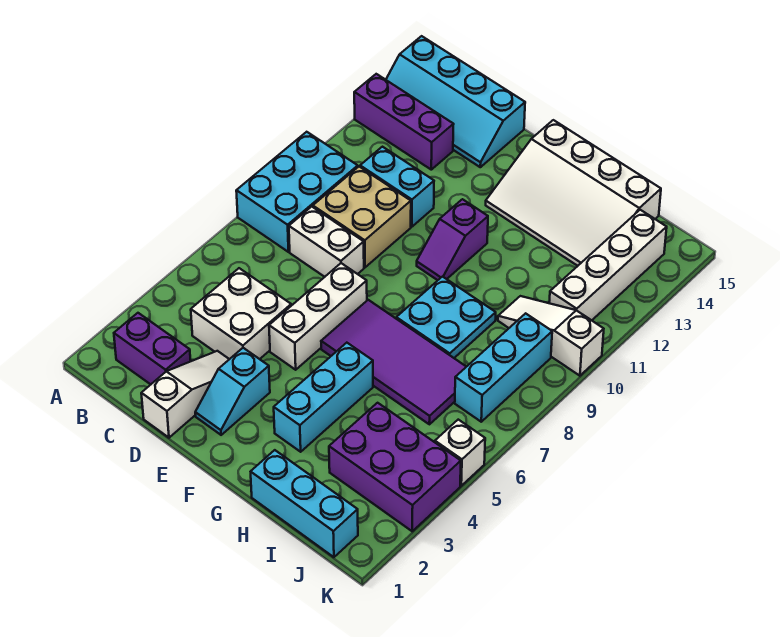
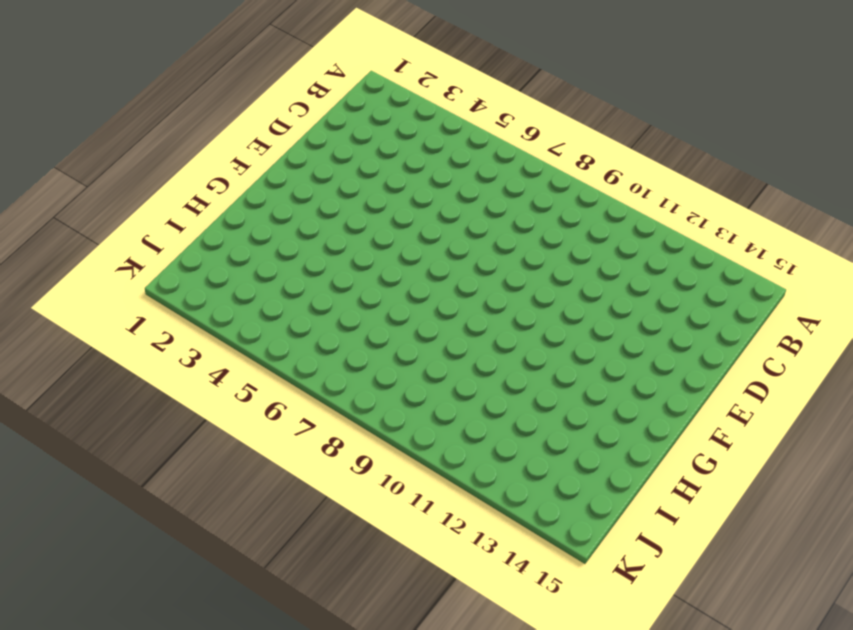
none -> cyan 2x3 brick [236,132,358,252]
none -> purple 1x3 brick [354,74,454,170]
none -> cyan 2x4 slope [386,36,525,167]

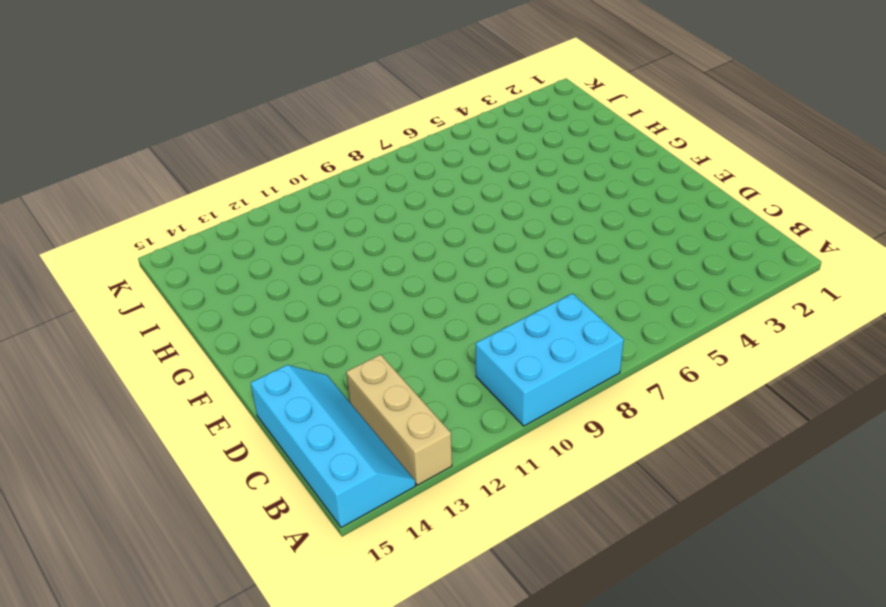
tan 1x3 brick [346,355,452,485] -> purple 1x3 brick [354,74,454,170]
none -> purple 1x2 brick [114,313,191,384]
none -> white 2x2 brick [191,268,291,359]
none -> white 1x2 brick [289,207,364,277]

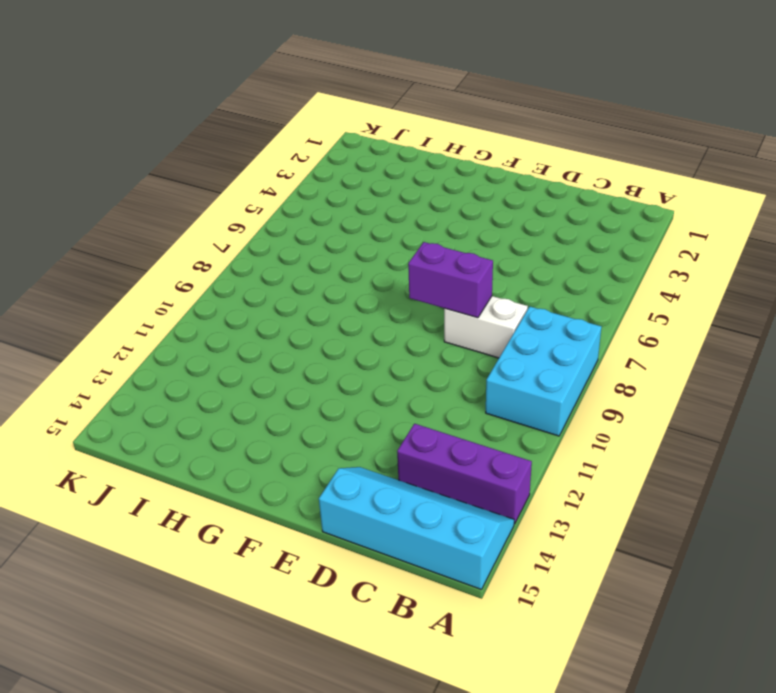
purple 1x2 brick [408,242,493,318] -> purple 1x2 brick moved to [114,313,191,384]
none -> white 2x2 brick [191,268,291,359]
none -> tan 2x2 brick [313,167,411,267]
none -> cyan 1x2 brick [360,147,434,227]

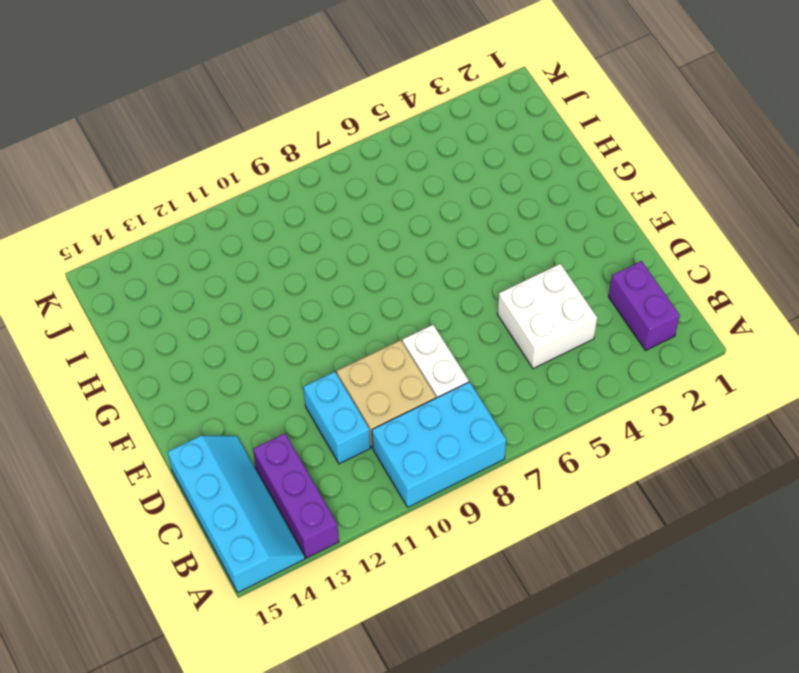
none -> white 1x3 slope [141,351,229,438]
none -> cyan 1x2 slope [195,348,270,435]
none -> white 1x3 brick [269,263,367,370]

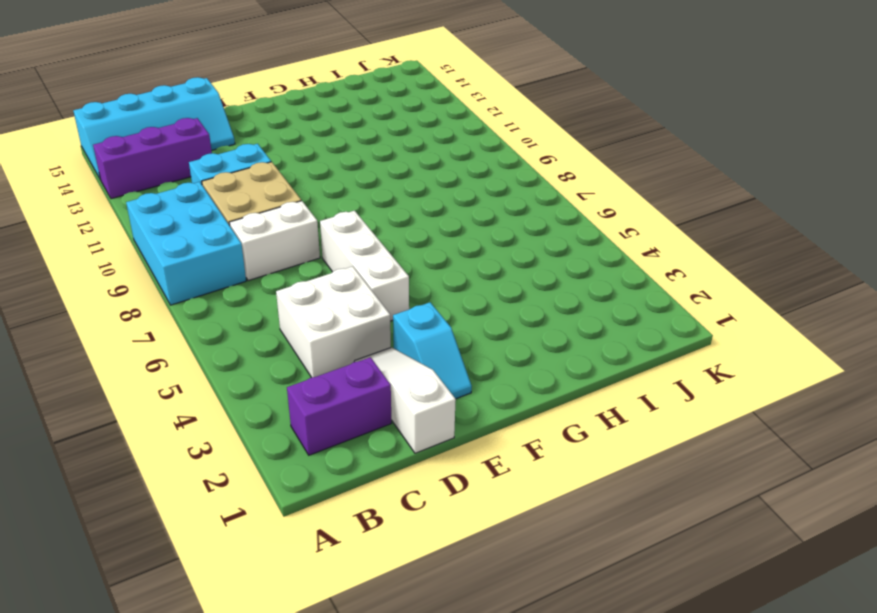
none -> purple 2x4 tile [321,300,466,424]
none -> purple 1x2 slope [417,199,488,280]
none -> white 3x4 slope [486,120,661,266]

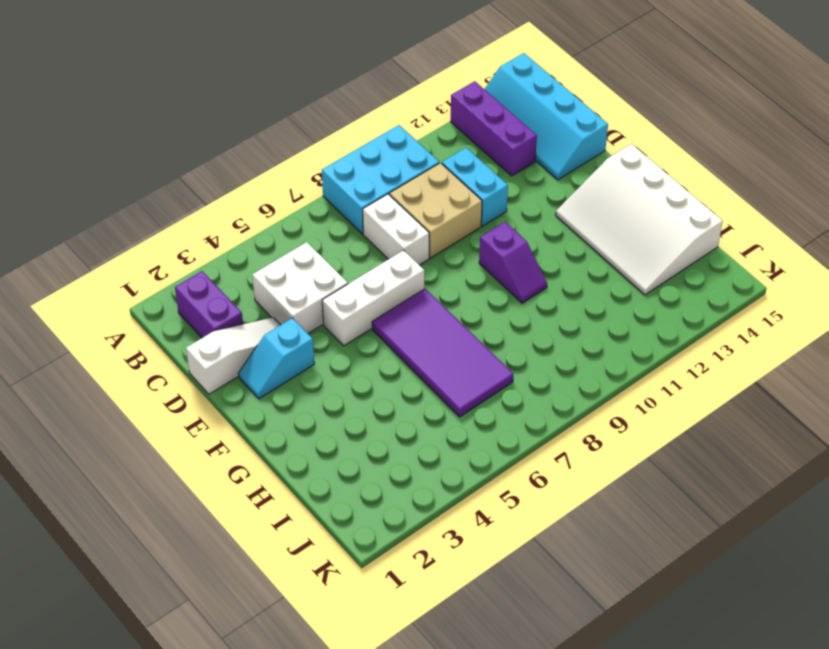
purple 1x2 slope [479,222,547,303] -> purple 1x2 slope turned to [417,199,488,280]
none -> cyan 1x3 brick [274,343,373,452]
none -> cyan 2x2 plate [396,277,496,358]
none -> cyan 1x3 brick [251,450,358,557]

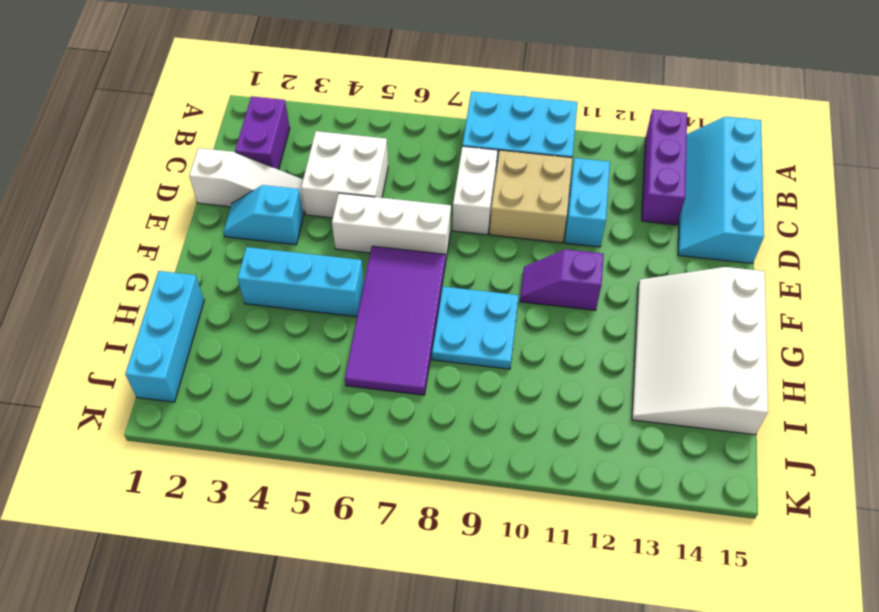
none -> purple 2x3 brick [329,403,461,531]
none -> white 1x3 slope [498,296,604,376]
none -> cyan 1x3 brick [455,313,552,422]

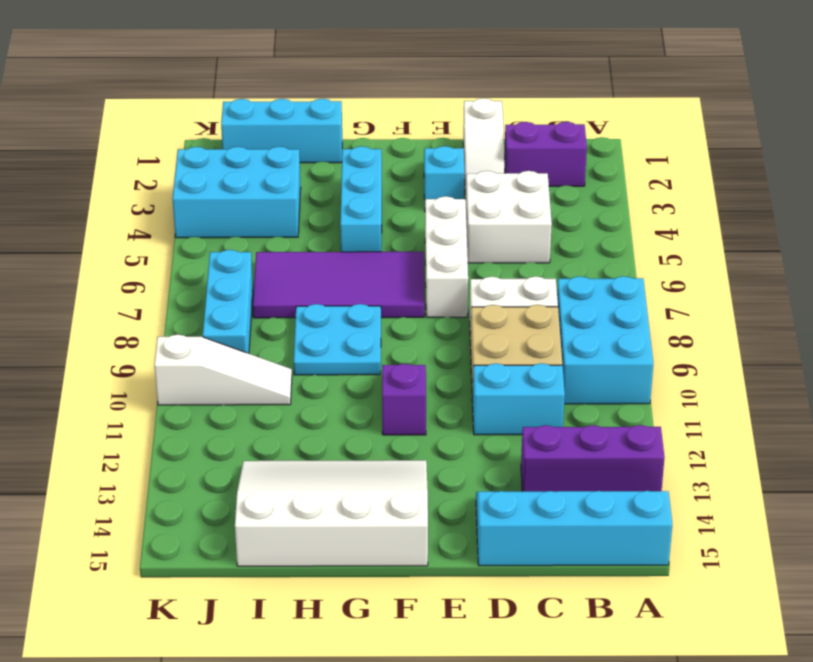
cyan 2x3 brick [173,147,301,238] -> purple 2x3 brick [329,403,461,531]
none -> white 1x4 brick [549,210,667,320]
none -> white 1x1 brick [435,420,485,486]

